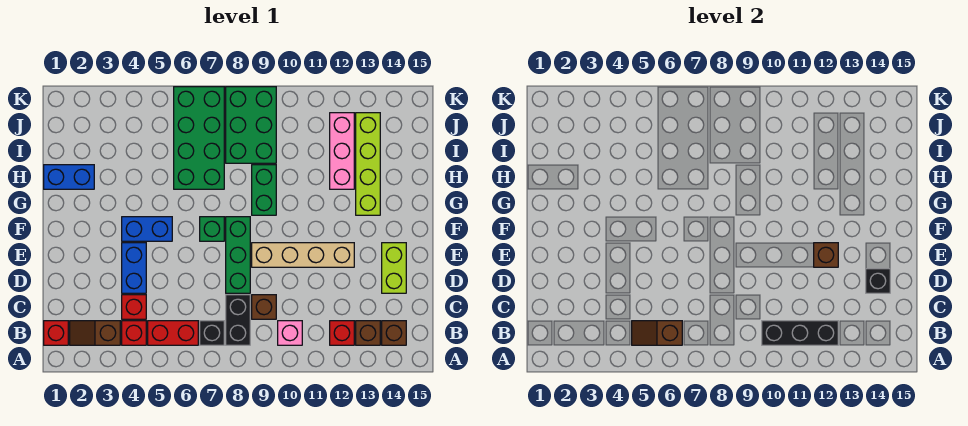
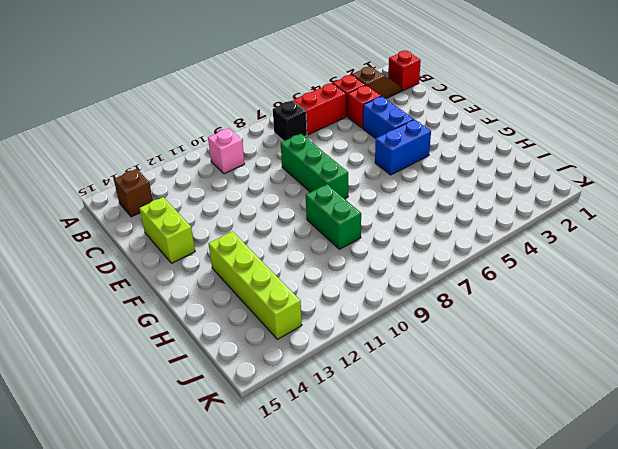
none -> black 1x2 brick [226,295,250,345]
none -> red 1x1 brick [330,321,354,345]
none -> brown 1x1 brick [356,321,380,345]

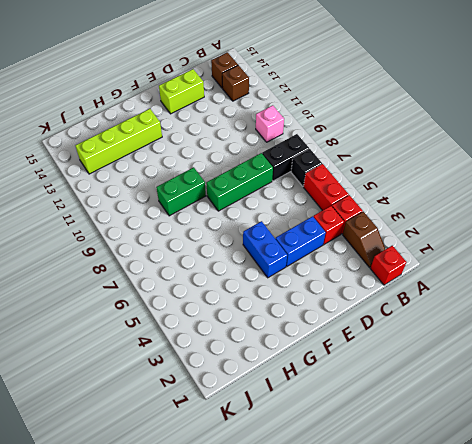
none -> red 1x1 brick [330,321,354,345]
none -> brown 1x1 brick [252,295,276,319]
none -> tan 1x4 brick [252,243,354,267]

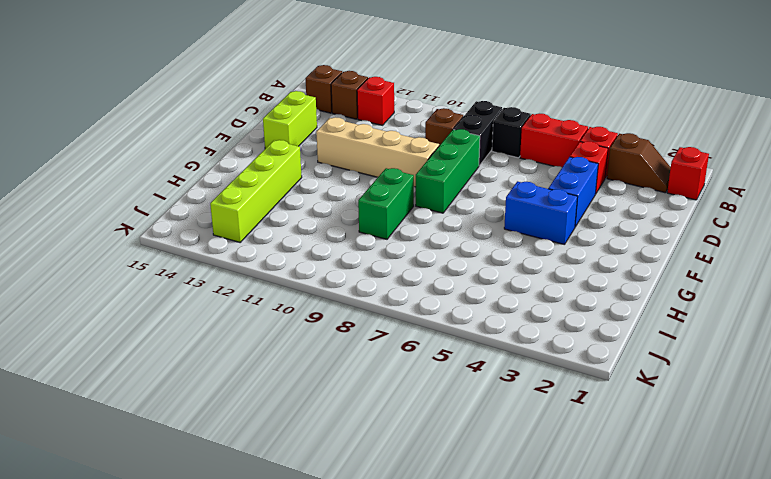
none -> pink 1x1 brick [278,321,302,345]
none -> green 1x1 brick [200,217,224,241]
none -> blue 1x2 brick [44,165,94,189]

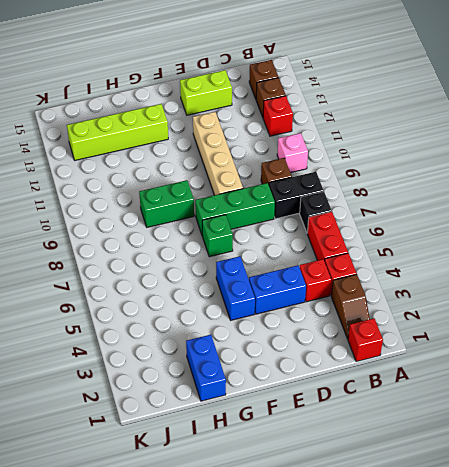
none -> green 2x4 brick [174,87,224,189]
none -> pink 1x3 brick [330,113,354,189]
none -> green 2x3 brick [226,87,276,163]

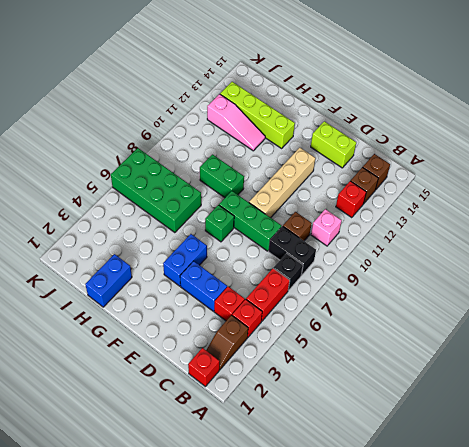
pink 1x3 slope [207,94,265,151] -> pink 1x3 brick [330,113,354,189]
none -> green 2x3 brick [226,87,276,163]
none -> brown 1x2 slope [632,321,682,345]
none -> black 1x3 brick [762,321,838,345]

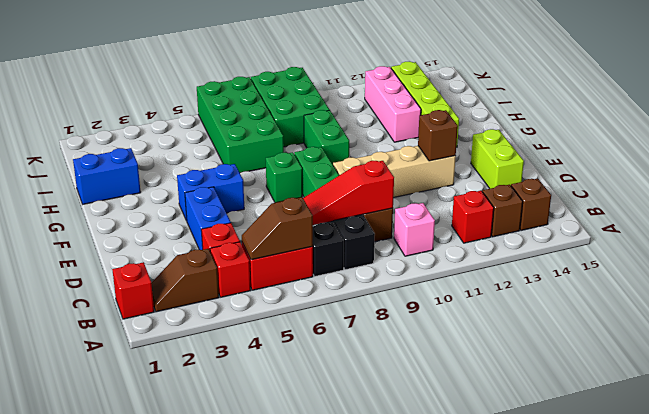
red 1x3 slope [303,161,394,225] -> none
none -> black 1x3 brick [762,321,838,345]
none -> black 1x1 brick [866,269,890,293]

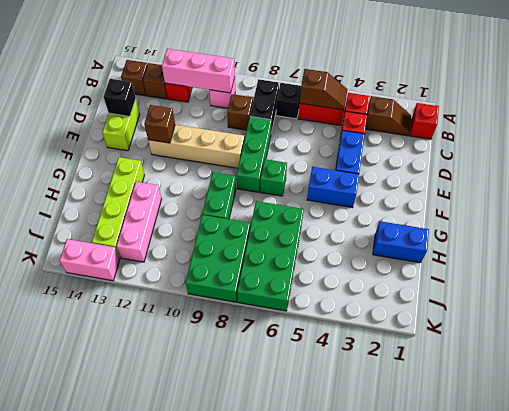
pink 1x3 brick [162,49,235,93] -> black 1x3 brick [762,321,838,345]
pink 1x2 brick [60,239,120,281] -> none

